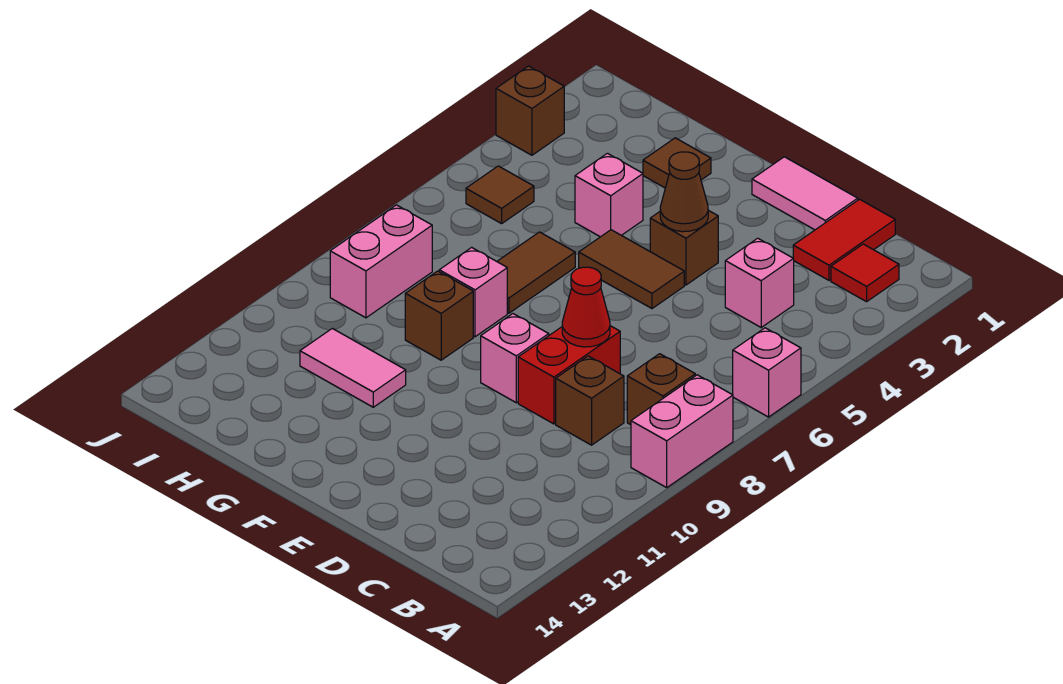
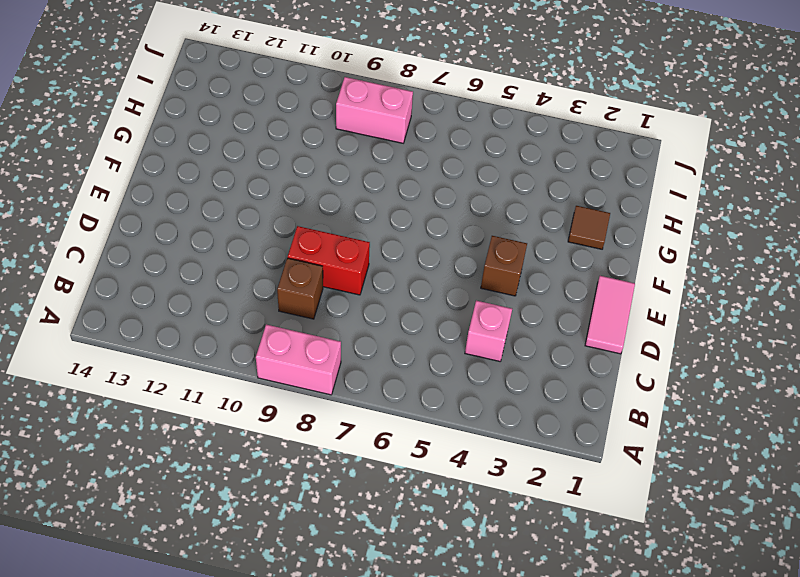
none -> pink 1x1 brick [733,328,801,417]
none -> red 1x1 tile [831,244,899,302]
none -> brown 1x1 brick [627,354,695,425]

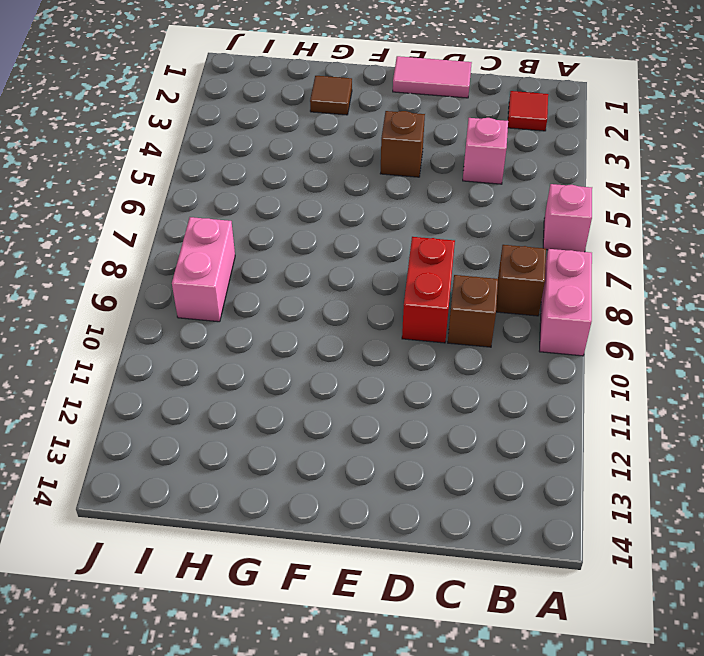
none -> red 1x2 tile [793,199,895,280]
none -> brown 1x2 tile [579,230,684,309]
none -> pink 1x1 brick [481,314,549,403]

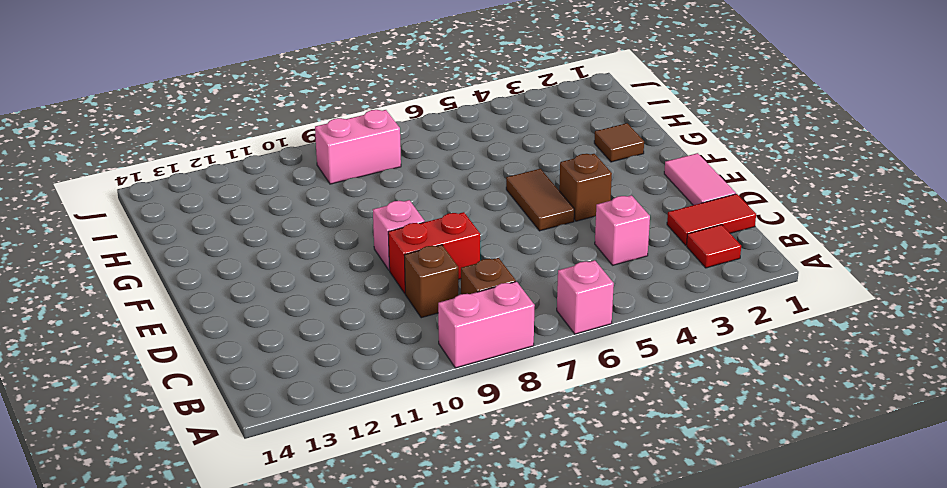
none -> pink 1x1 brick [575,153,643,237]
none -> brown 1x2 tile [497,232,575,313]
none -> pink 1x1 brick [439,247,507,337]

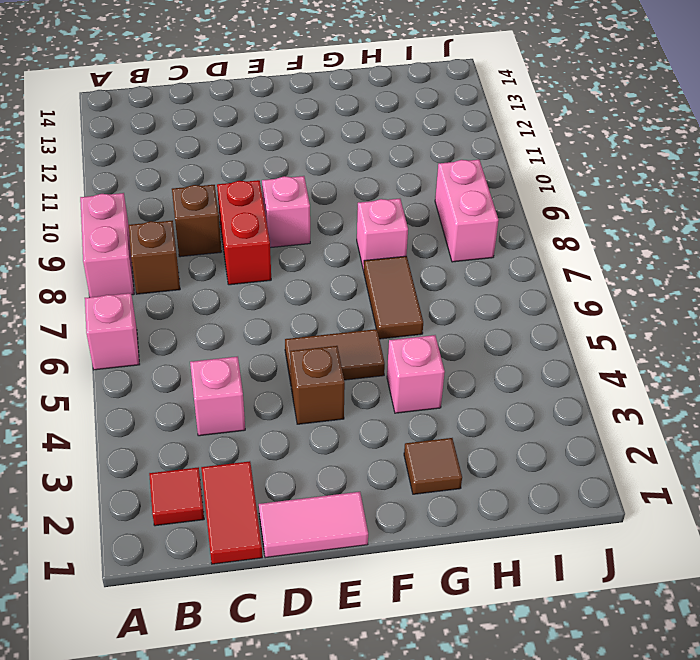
none -> brown 1x1 brick [405,271,473,360]
none -> pink 1x2 tile [300,328,406,407]
none -> brown 1x1 tile [466,166,534,224]

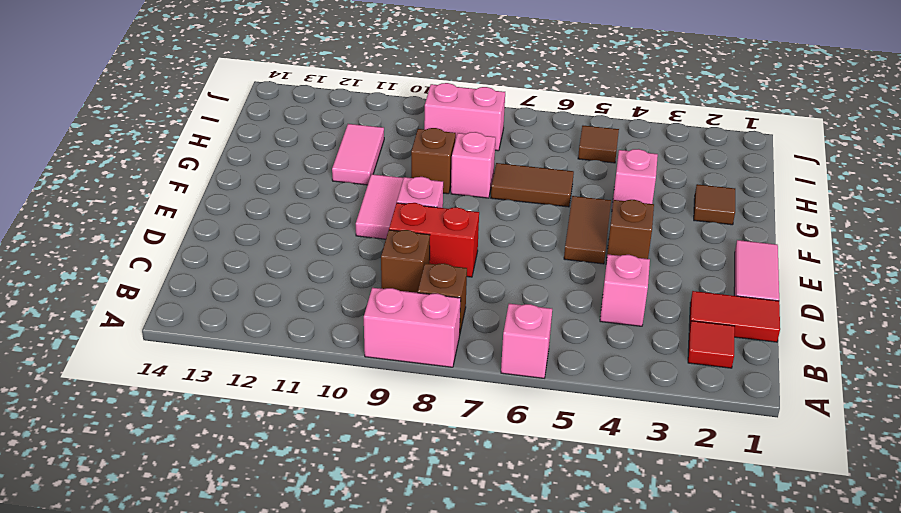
pink 1x2 tile [356,174,403,239] -> none
none -> brown 1x1 brick [496,66,564,155]
none -> red 1x1 cone [562,267,610,347]
none -> brown 1x1 cone [660,152,708,232]

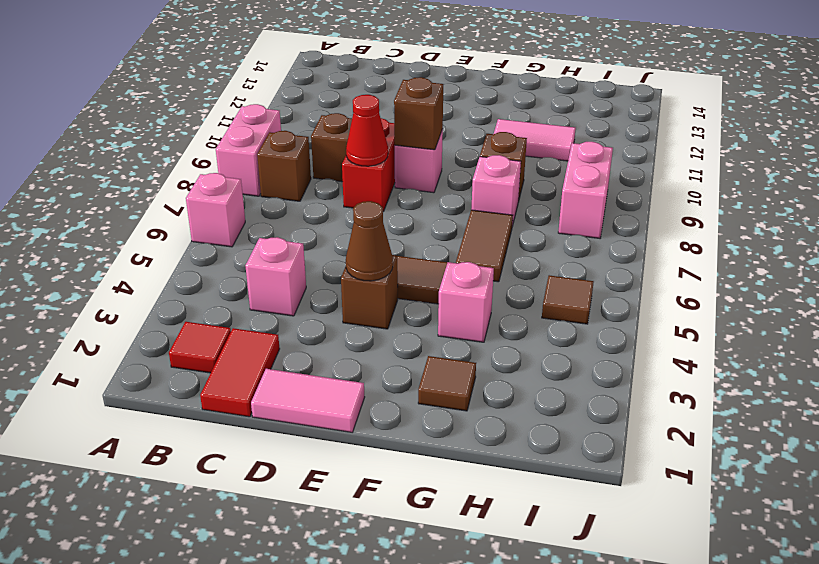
brown 1x1 brick [394,77,443,150] -> brown 1x1 brick moved to [496,66,564,155]

